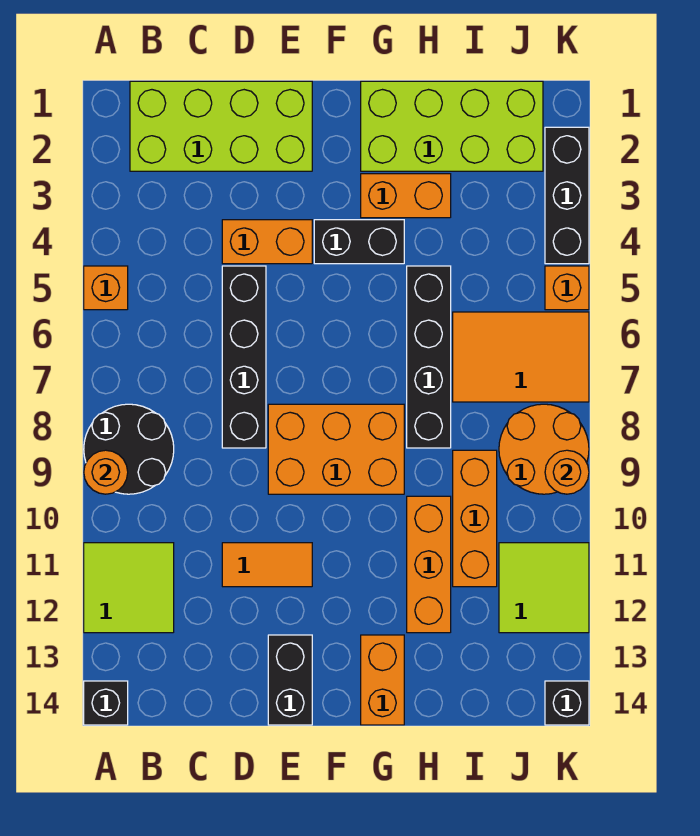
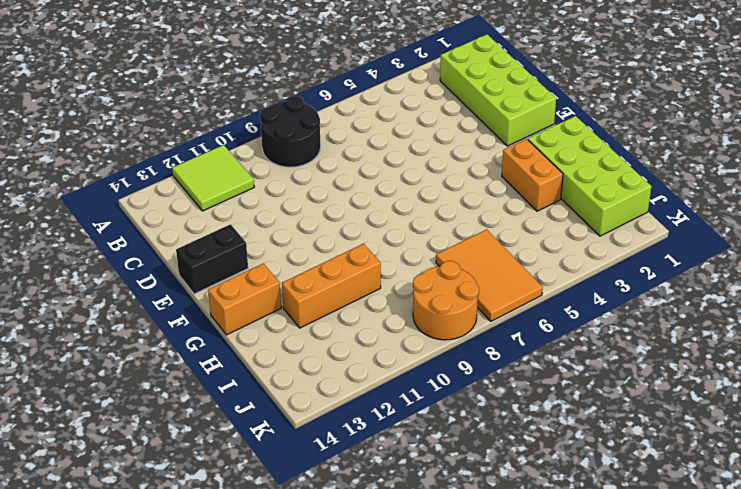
none -> orange 1x1 brick [84,266,128,310]
none -> black 1x1 brick [84,681,128,725]
none -> orange 1x2 brick [222,220,312,264]

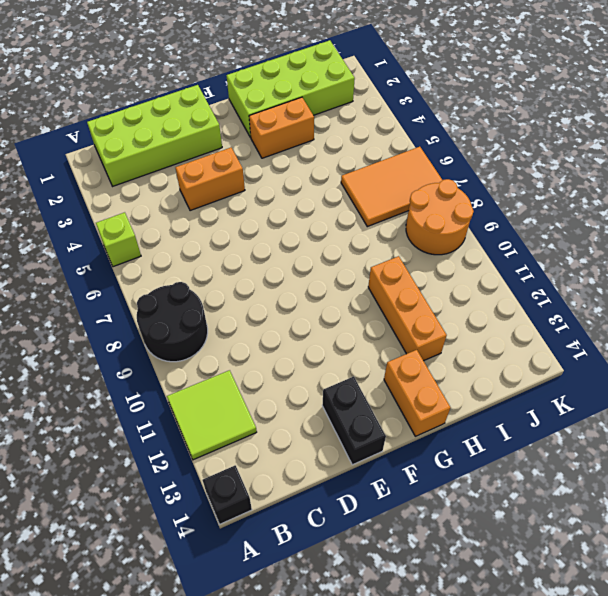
lime 1x1 brick [96,212,141,267] -> orange 1x1 brick [84,266,128,310]
none -> black 1x4 brick [222,266,266,448]
none -> orange 1x2 tile [222,543,312,587]
none -> orange 2x3 brick [268,404,404,494]

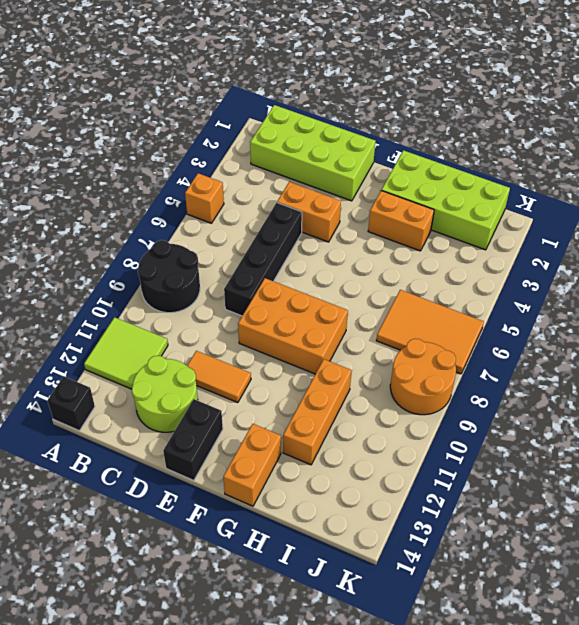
lime 2x2 round brick [132,356,198,432] -> none
none -> black 1x2 brick [314,220,404,264]
none -> black 1x4 brick [407,266,451,448]
none -> orange 1x3 brick [453,450,497,587]

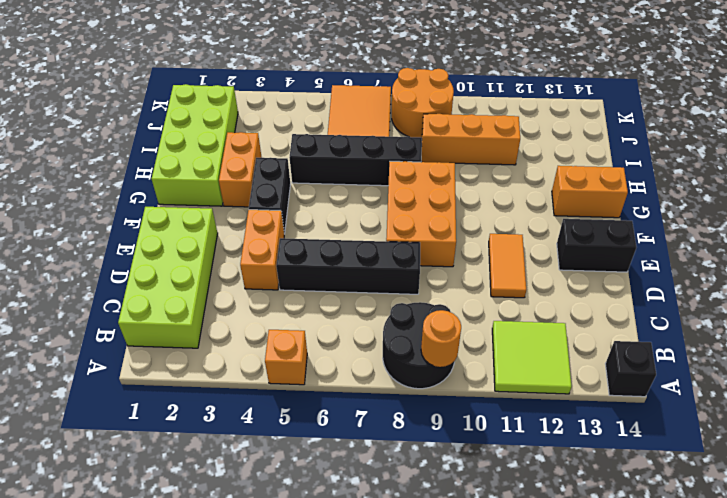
none -> orange 1x3 brick [407,496,451,633]
none -> lime 2x2 tile [499,543,589,633]
none -> black 1x3 brick [545,127,589,264]

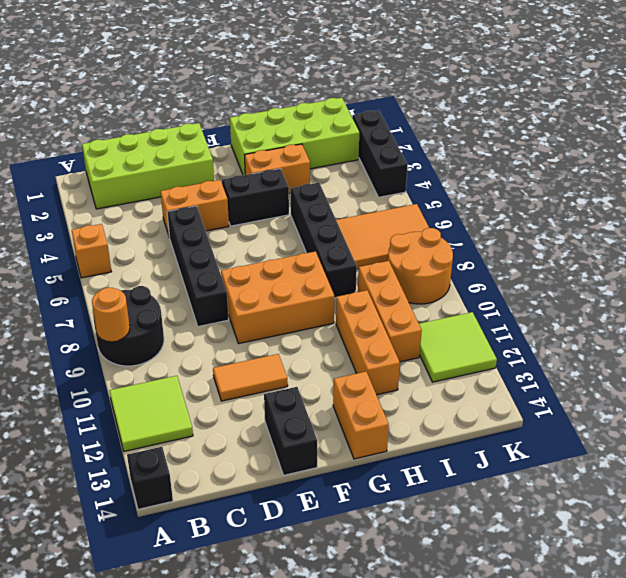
none -> orange 1x1 brick [545,266,589,310]
none -> black 1x1 brick [545,681,589,725]
none -> orange 1x1 round brick [545,450,589,494]

